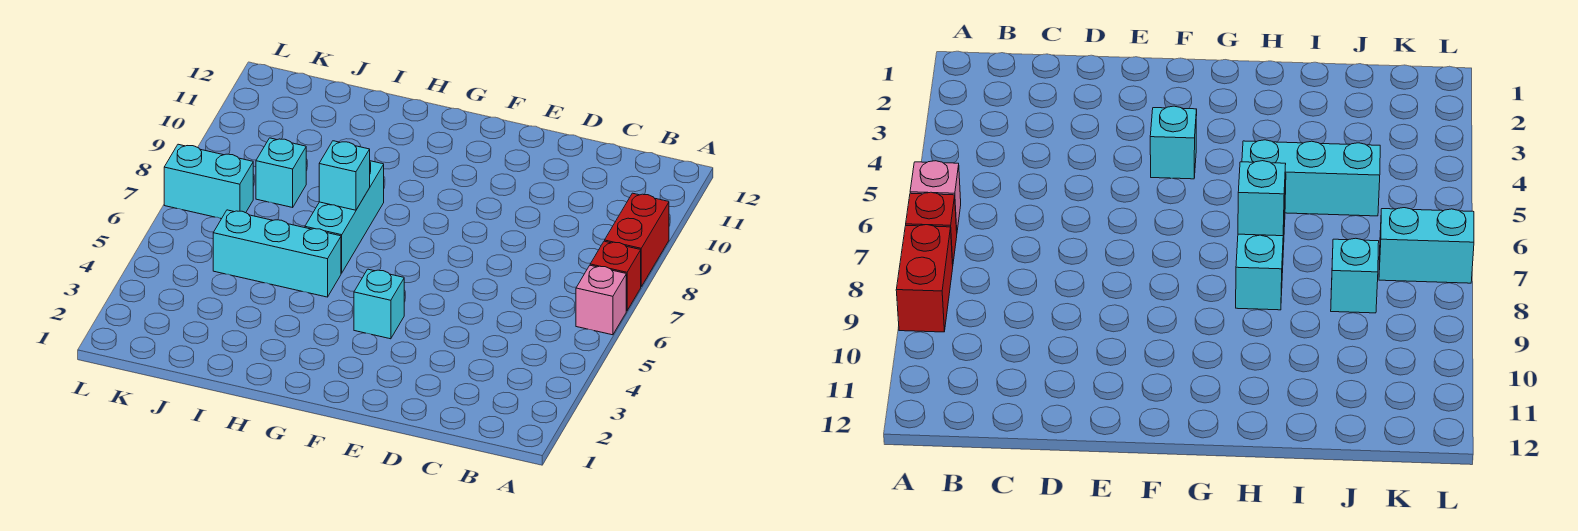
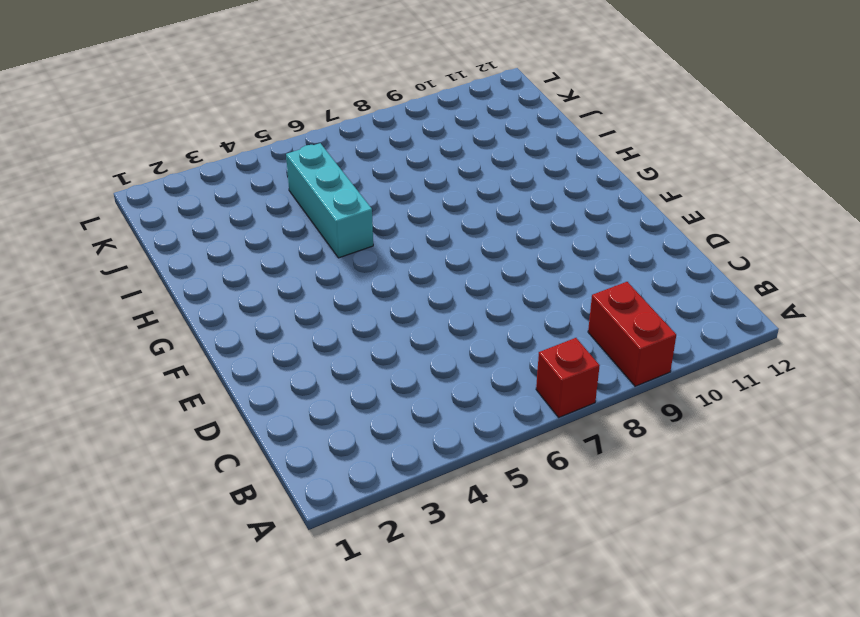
red 1x2 brick [588,282,676,386] -> red 1x2 brick turned to [605,193,669,287]
none -> pink 1x1 brick [576,265,626,335]
none -> cyan 1x1 brick [354,269,404,339]

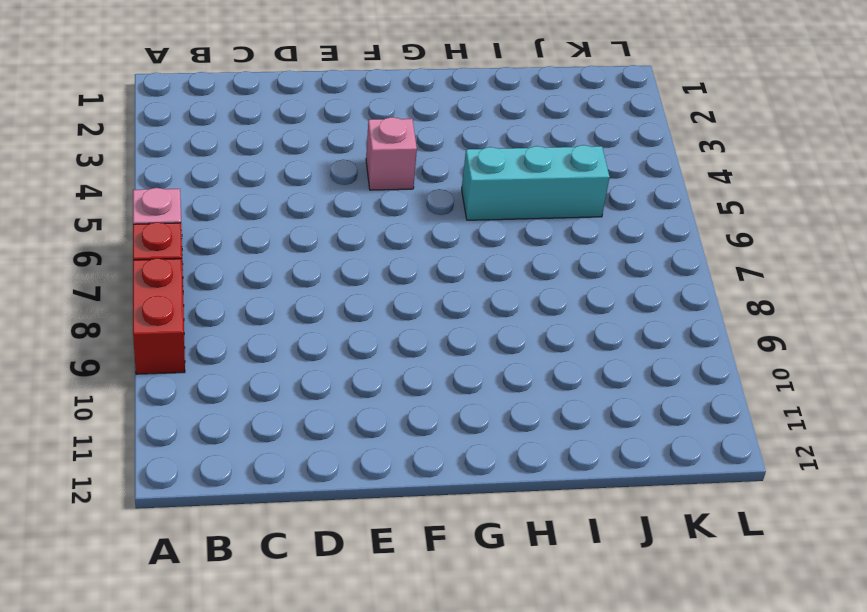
pink 1x1 brick [366,117,417,190] -> cyan 1x1 brick [354,269,404,339]
none -> cyan 1x3 brick [305,161,384,273]
none -> cyan 1x1 brick [256,138,306,207]

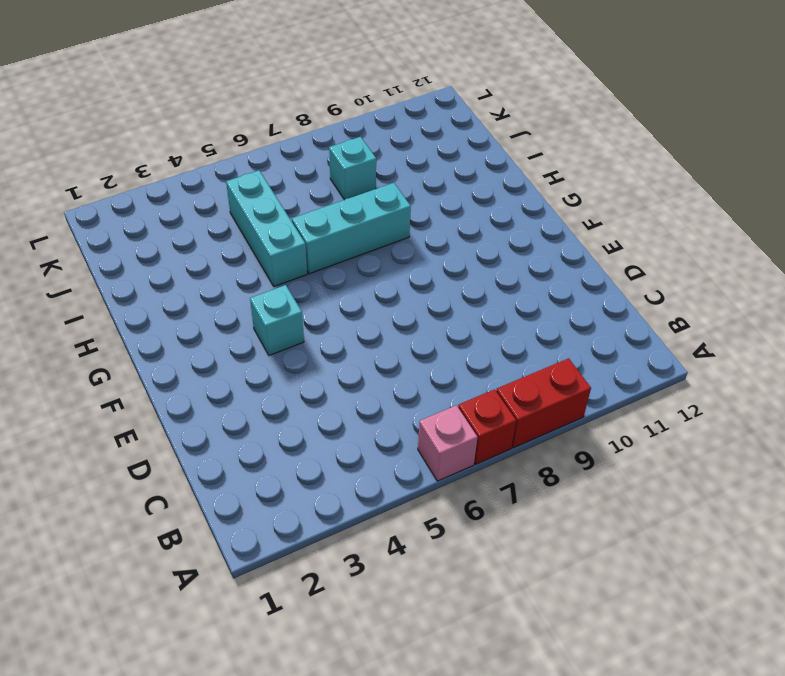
none -> cyan 1x2 brick [164,144,253,219]
none -> cyan 1x1 brick [319,141,370,210]

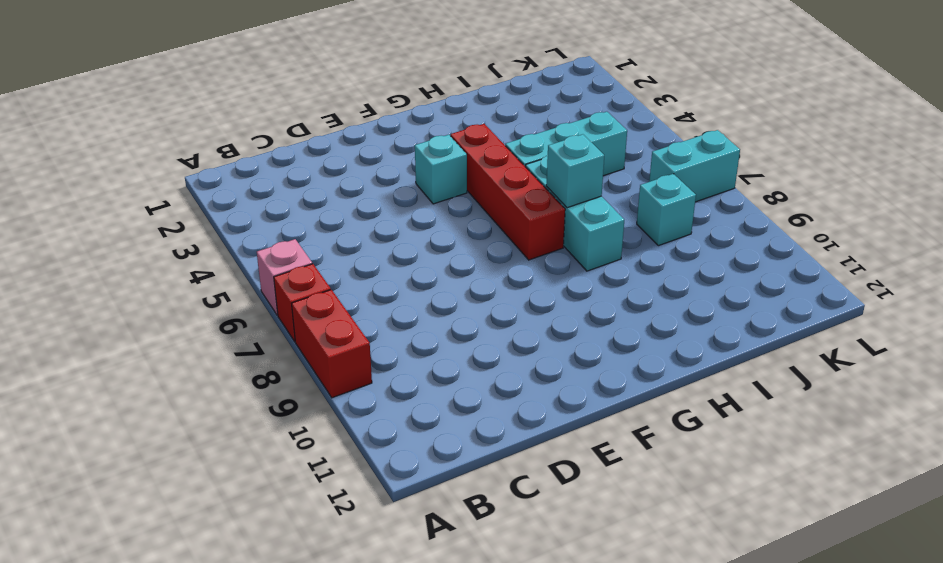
red 1x4 brick [451,124,565,260] -> none

